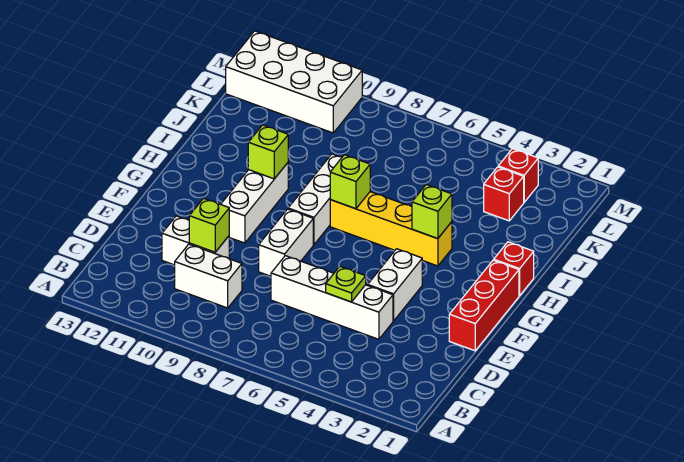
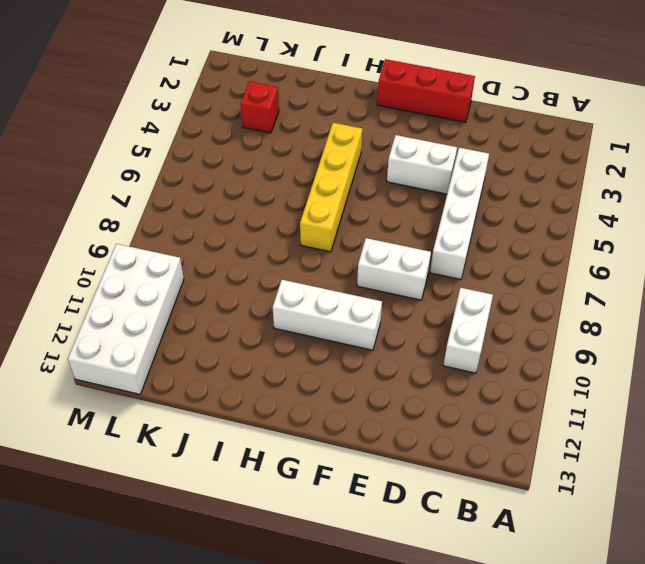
none -> white 1x2 brick [162,216,229,265]
none -> white 1x3 brick [288,154,342,245]
none -> red 1x1 brick [494,242,534,296]

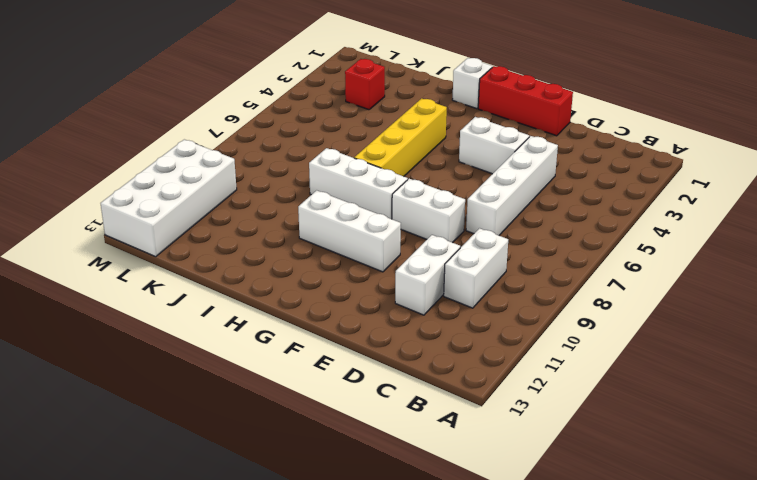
white 1x1 brick [452,58,492,109] -> red 1x1 brick [494,242,534,296]
none -> red 1x1 brick [498,149,538,202]
none -> lime 1x1 plate [326,267,366,302]
none -> lime 1x1 brick [189,198,229,252]

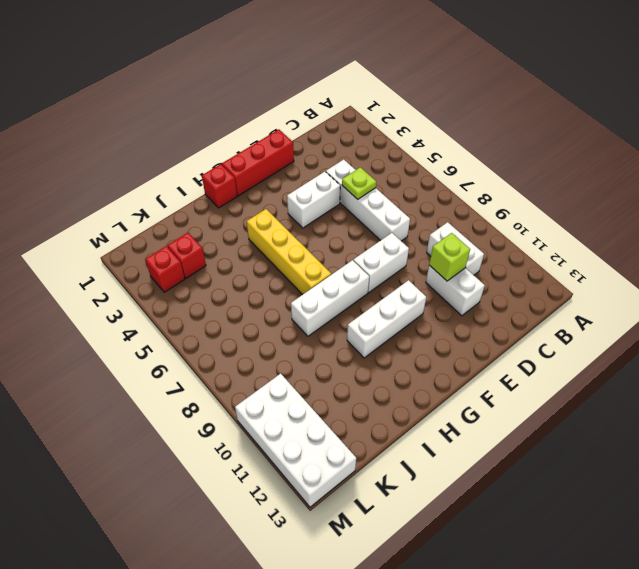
none -> lime 1x1 brick [412,185,452,239]
none -> lime 1x1 brick [330,155,370,209]
none -> lime 1x1 brick [248,125,288,179]

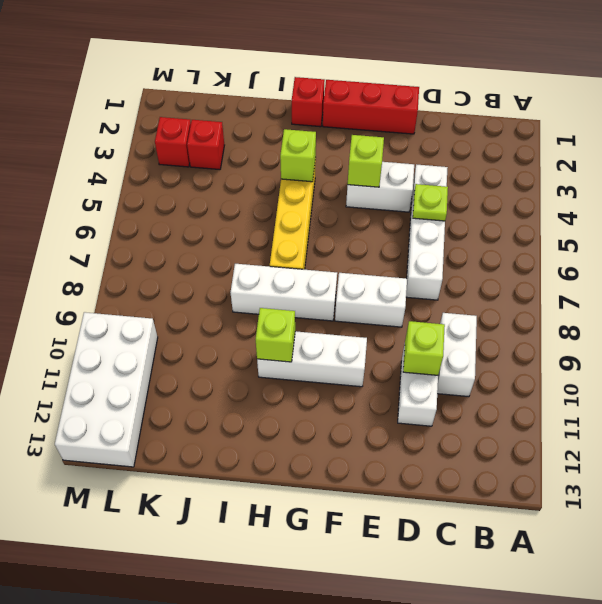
lime 1x1 brick [348,135,384,187] -> lime 1x1 brick moved to [330,155,370,209]

